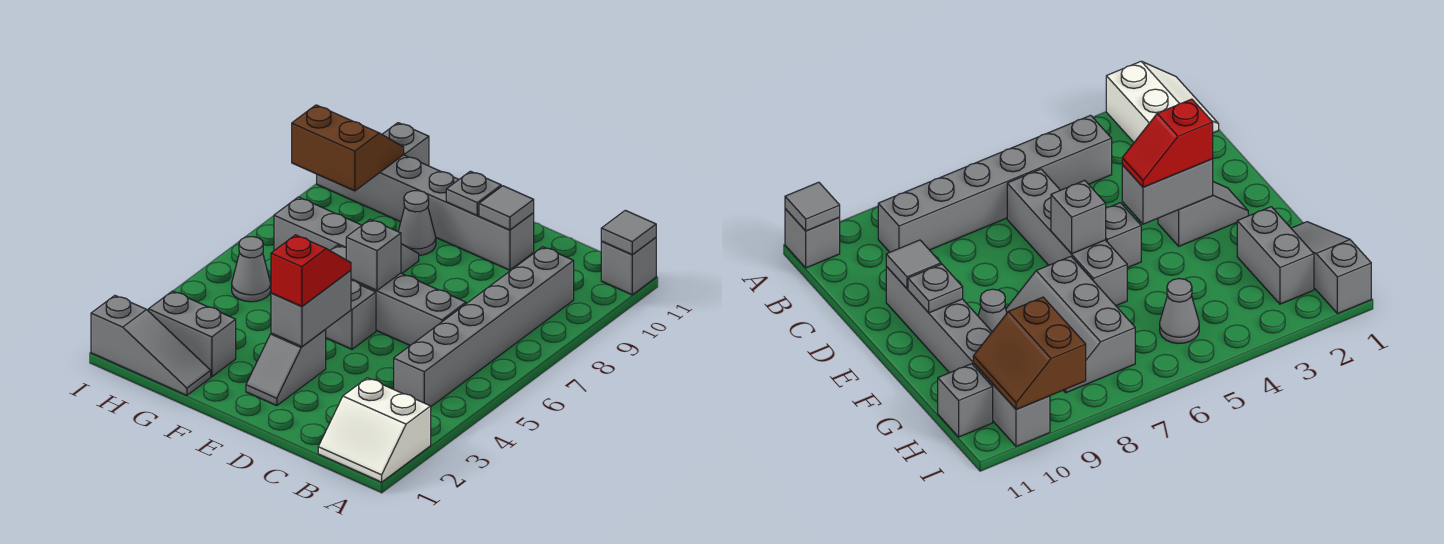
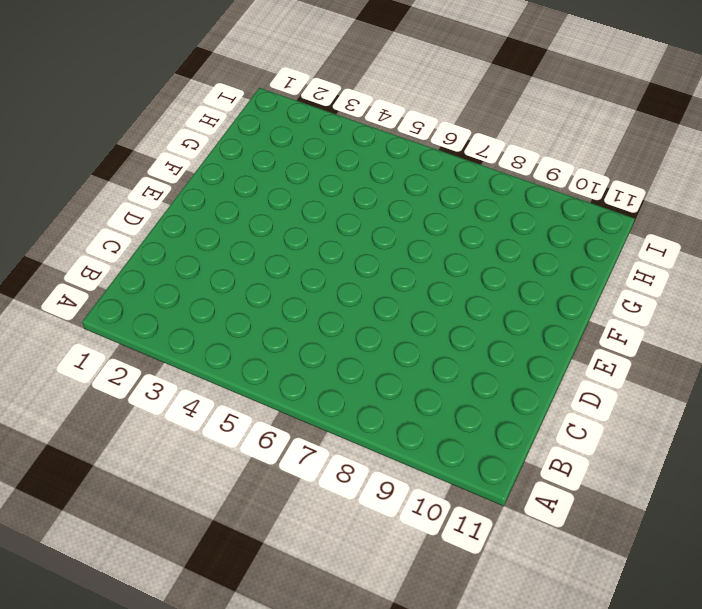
none -> white 2x2 slope [318,378,431,482]
none -> grey 1x1 brick [601,238,656,295]
none -> grey 1x6 brick [394,247,574,406]

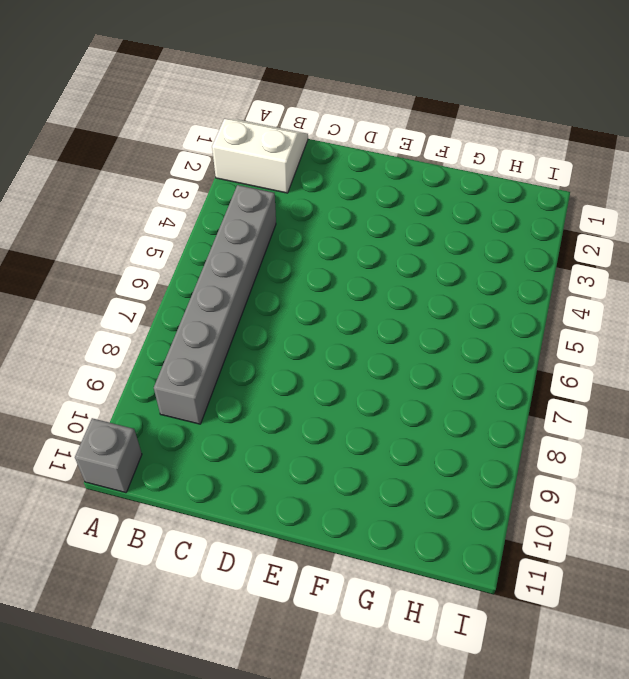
none -> grey 1x4 brick [330,245,466,345]
none -> grey 1x6 brick [317,155,534,270]
none -> grey 1x2 slope [246,329,326,406]

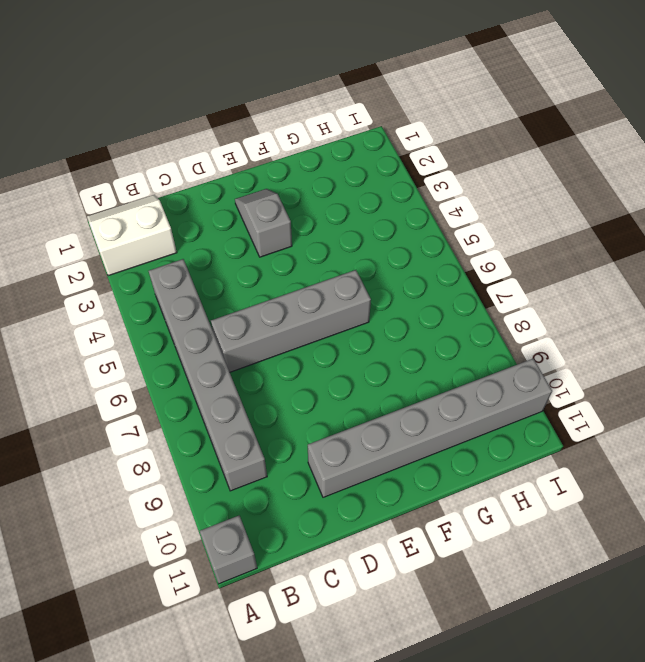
none -> grey 1x1 brick [326,280,376,349]
none -> grey 2x3 slope [274,197,419,273]
none -> grey 1x1 cone [398,191,436,255]

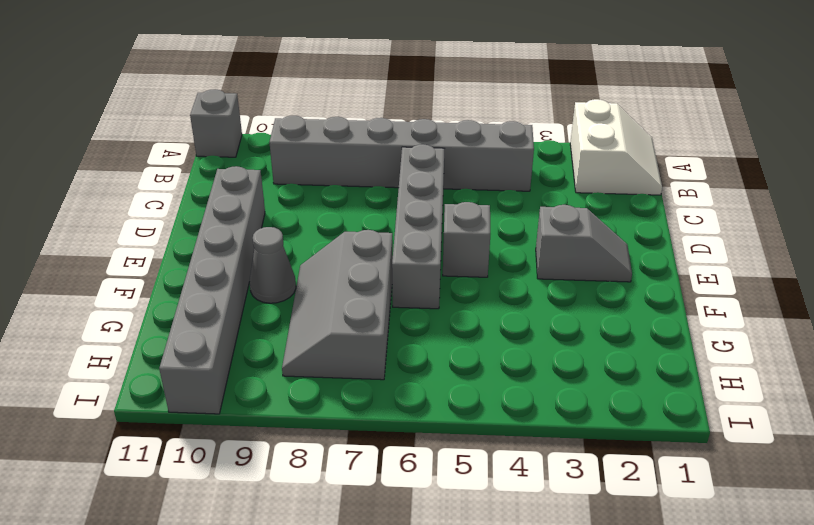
none -> grey 1x3 slope [91,296,211,395]
none -> grey 1x2 brick [149,291,236,377]
none -> grey 1x1 cone [232,237,271,302]

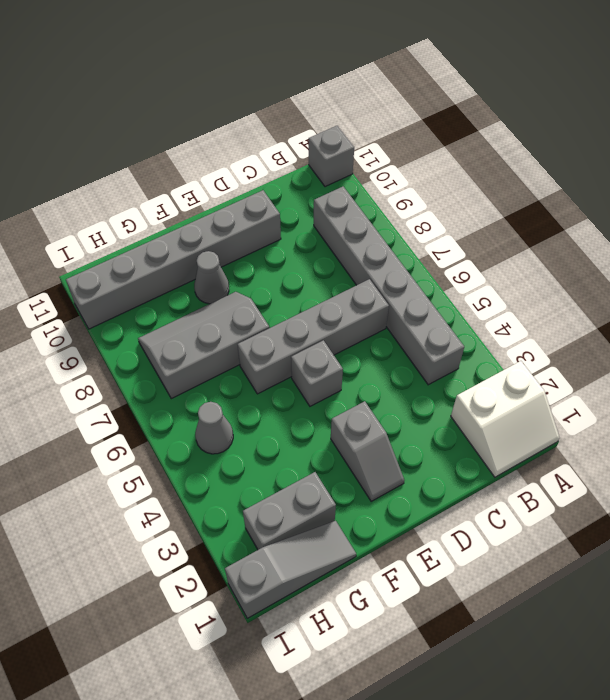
none -> grey 1x1 brick [382,123,429,166]
none -> grey 1x1 tile [601,210,656,254]
none -> grey 1x1 tile [479,186,534,230]

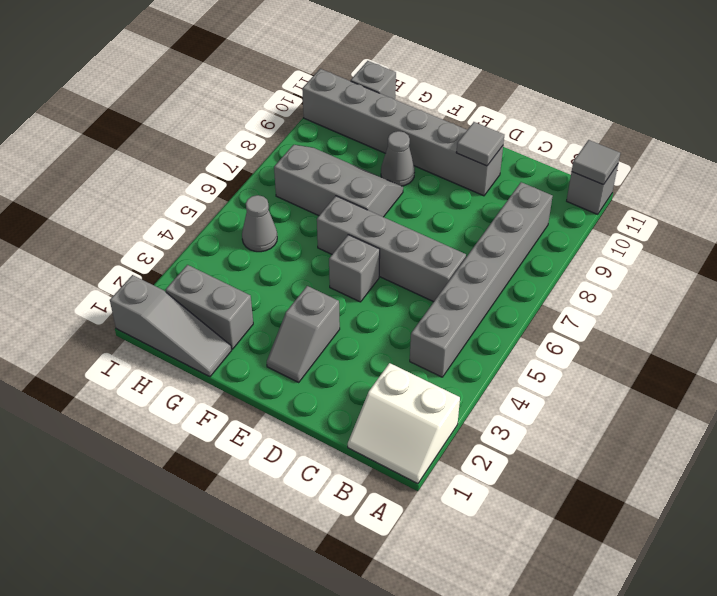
none -> grey 1x2 brick [271,270,351,347]
none -> grey 1x1 brick [346,219,401,291]
none -> grey 1x1 plate [446,171,501,216]

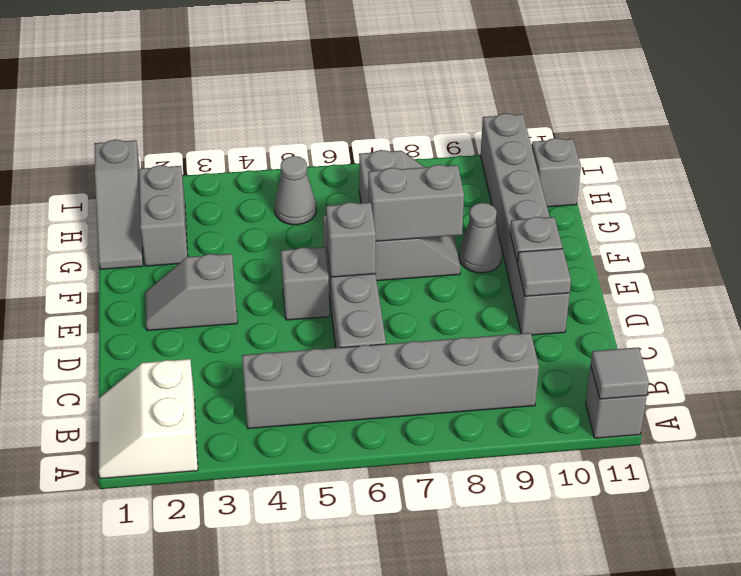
grey 1x2 brick [368,165,464,241] -> grey 1x2 brick moved to [271,270,351,347]
none -> brown 2x2 slope [292,105,404,191]
none -> red 1x2 slope [271,235,351,306]

